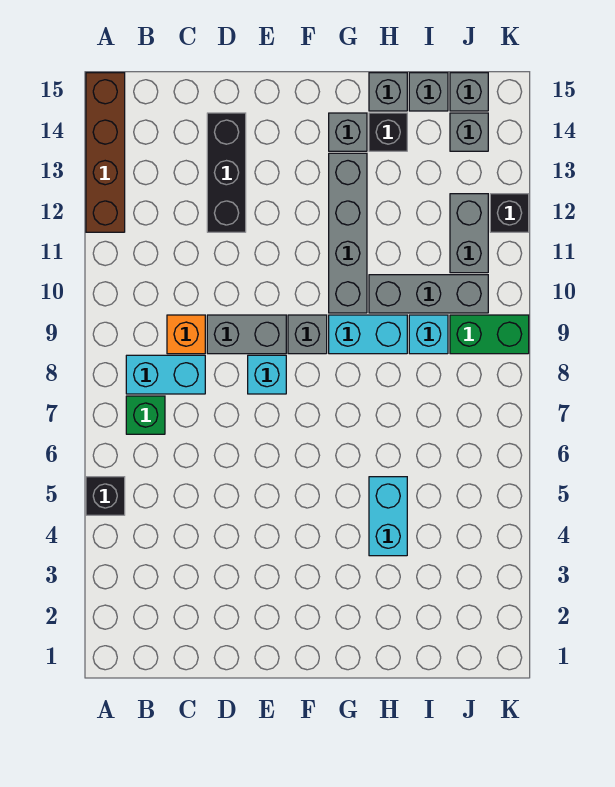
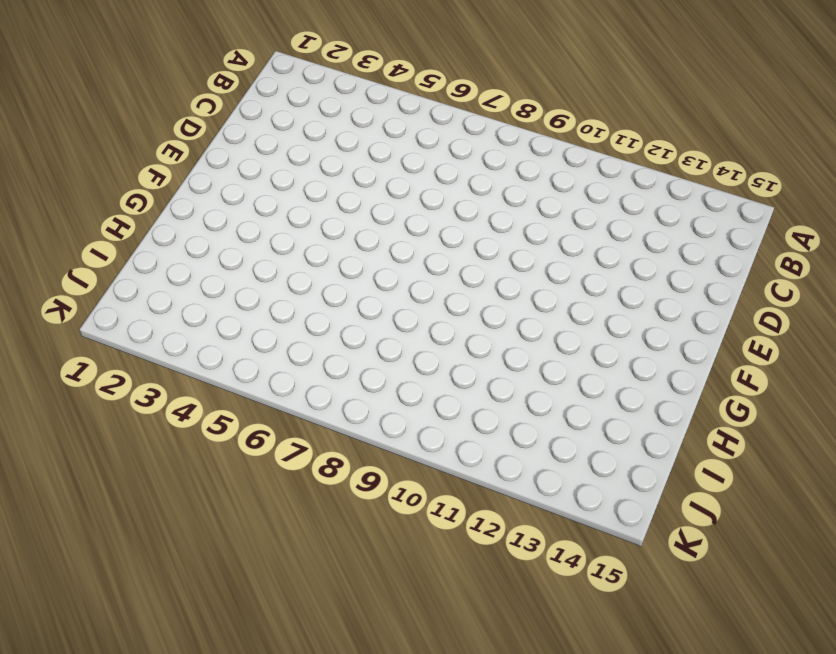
none -> black 1x1 brick [86,477,125,515]
none -> brown 1x4 brick [86,73,125,232]
none -> green 1x1 brick [126,396,165,434]

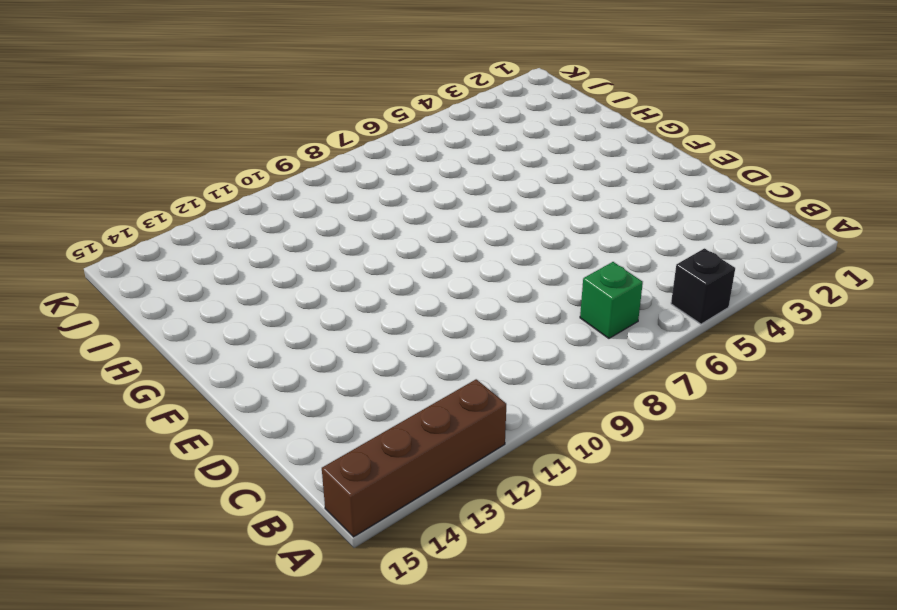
none -> cyan 1x2 brick [126,355,205,394]
none -> orange 1x1 brick [167,315,205,354]
none -> grey 1x2 brick [207,315,286,354]

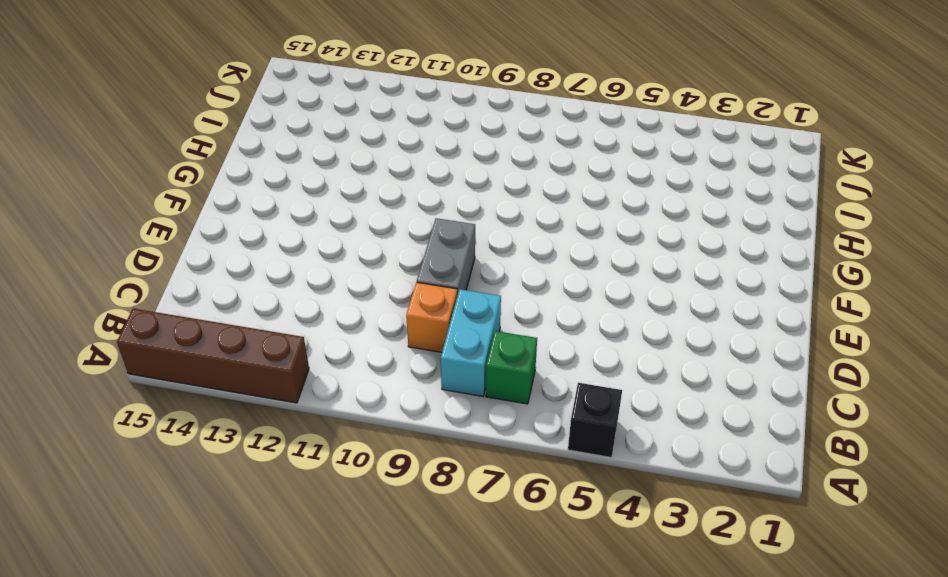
none -> black 1x3 brick [207,113,246,232]
none -> cyan 1x1 brick [248,355,286,394]
none -> grey 1x1 brick [288,315,327,354]

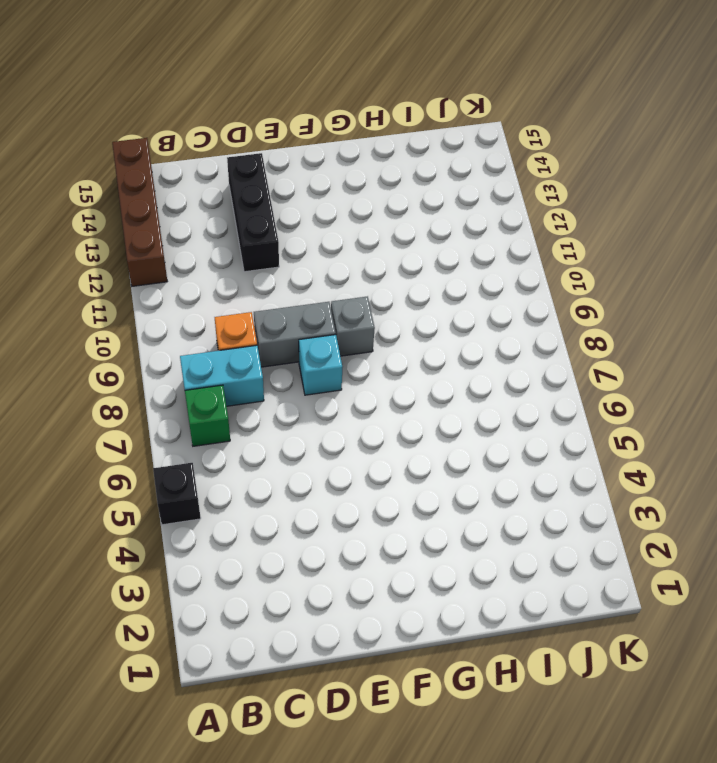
none -> cyan 1x2 brick [329,315,407,354]
none -> grey 1x4 brick [329,153,367,313]
none -> grey 1x1 brick [329,113,367,151]

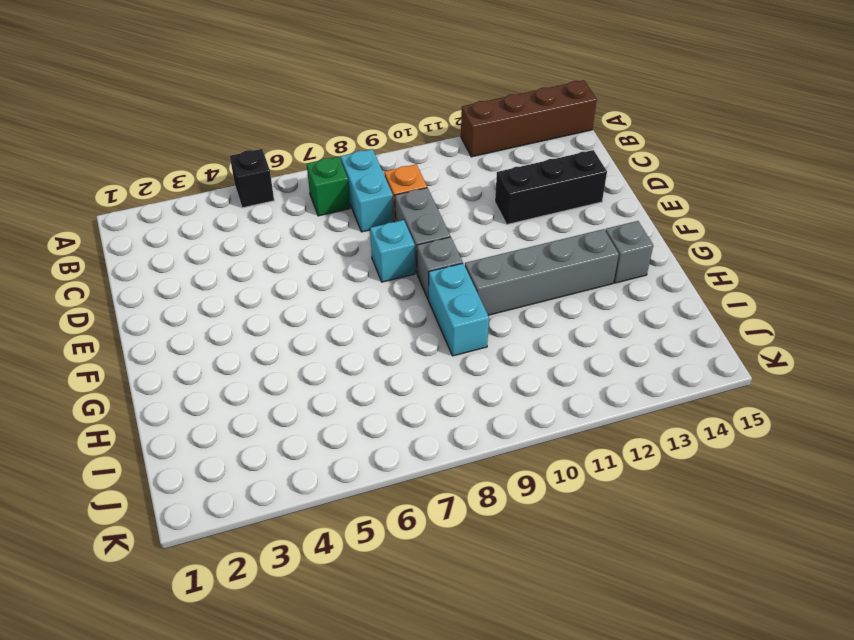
none -> cyan 1x2 brick [369,477,407,556]
none -> grey 1x3 brick [369,275,488,313]
none -> black 1x1 brick [369,113,407,151]

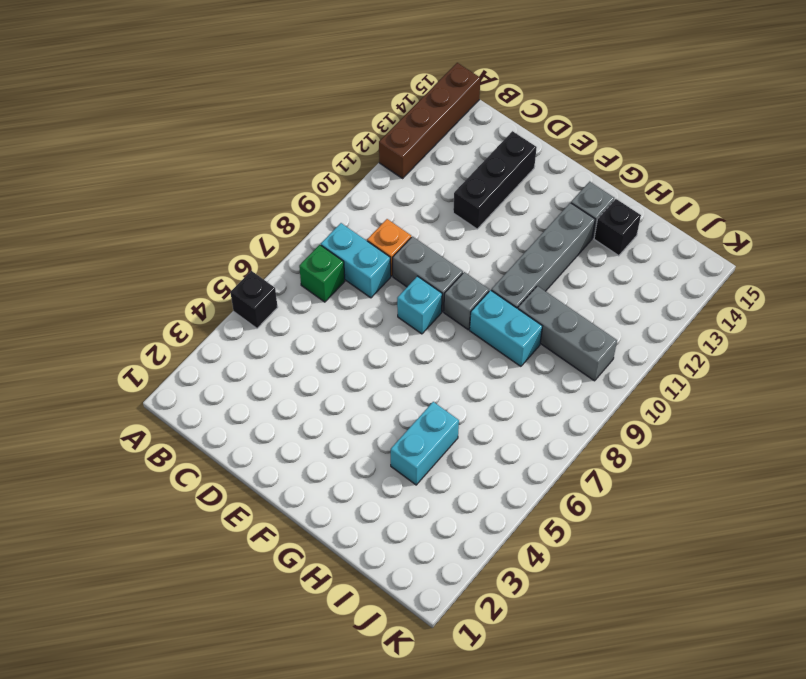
none -> grey 1x1 brick [369,73,407,111]
none -> cyan 1x1 brick [409,315,448,354]
none -> grey 1x1 brick [409,73,448,111]

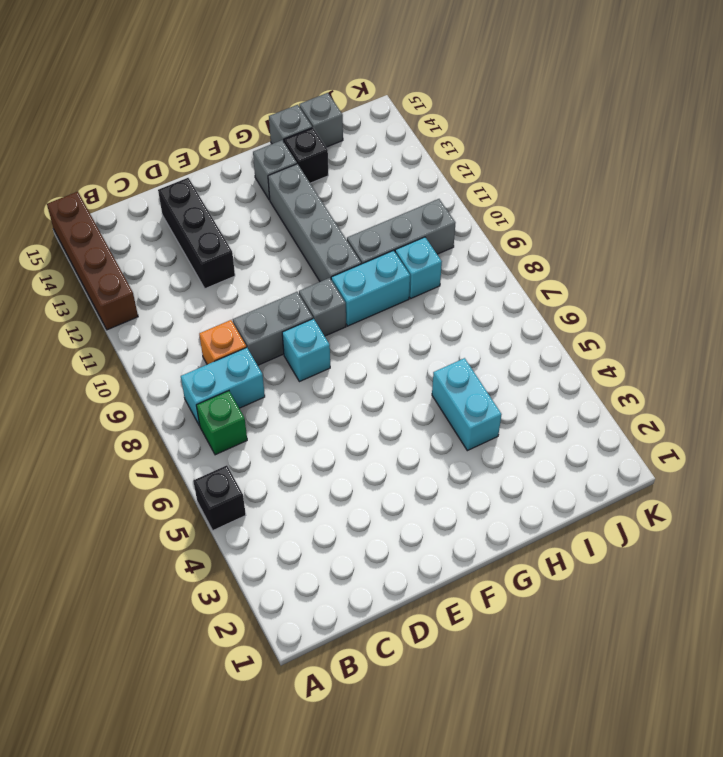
none -> green 1x2 brick [450,315,529,354]
none -> grey 1x2 brick [450,194,488,273]
none -> grey 1x1 brick [450,113,488,151]

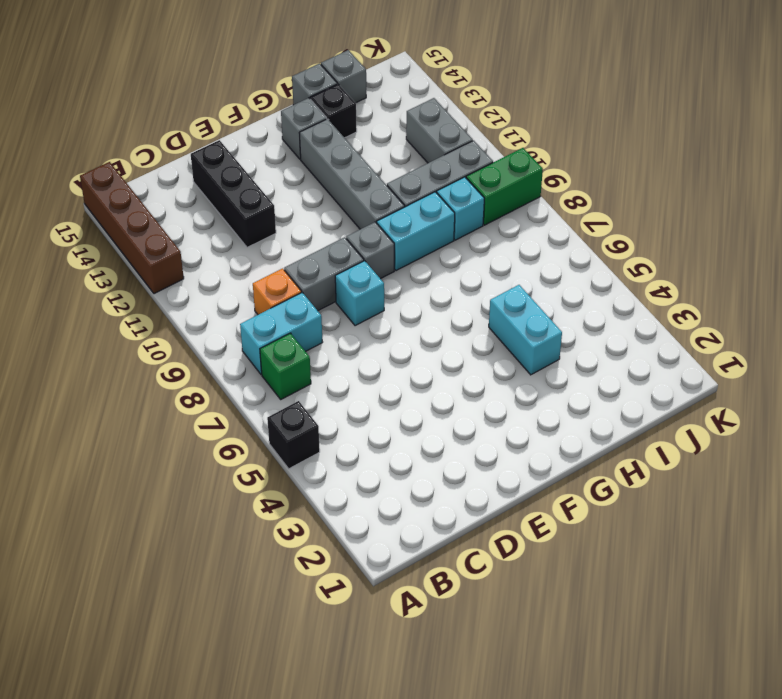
none -> grey 1x1 brick [450,113,488,151]
none -> grey 1x1 brick [450,73,488,111]
none -> black 1x1 brick [490,194,529,232]

